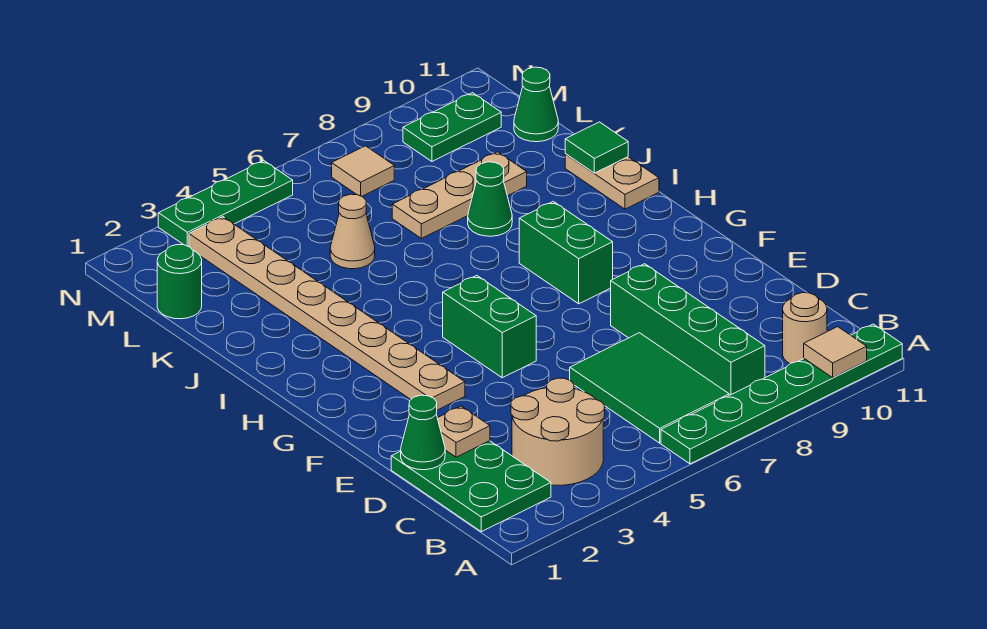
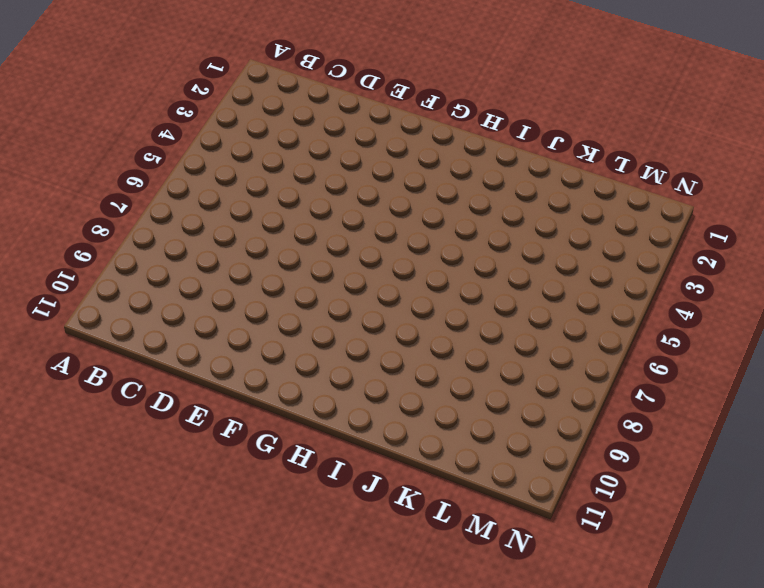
none -> green 1x6 plate [661,324,902,464]
none -> green 2x3 plate [391,441,551,532]
none -> tan 2x2 round brick [511,378,605,485]

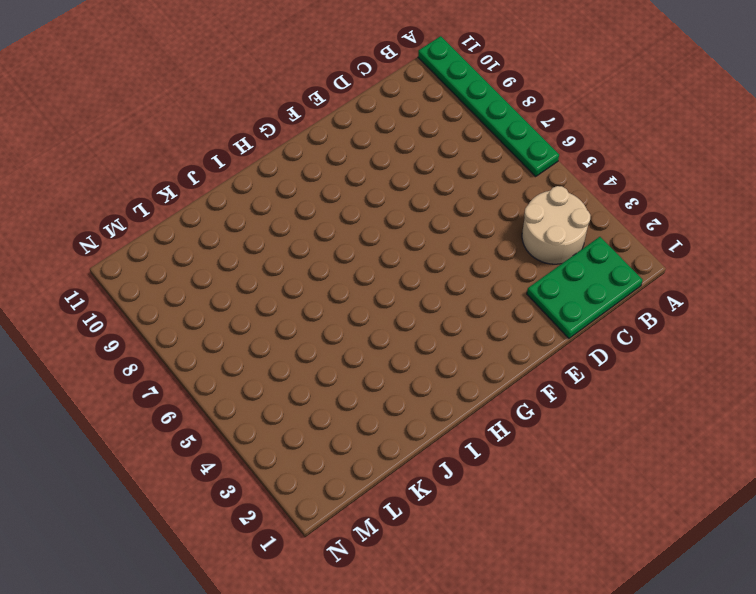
none -> green 2x3 tile [570,333,729,443]
none -> green 1x4 brick [611,264,765,395]
none -> tan 1x1 round brick [783,293,827,363]

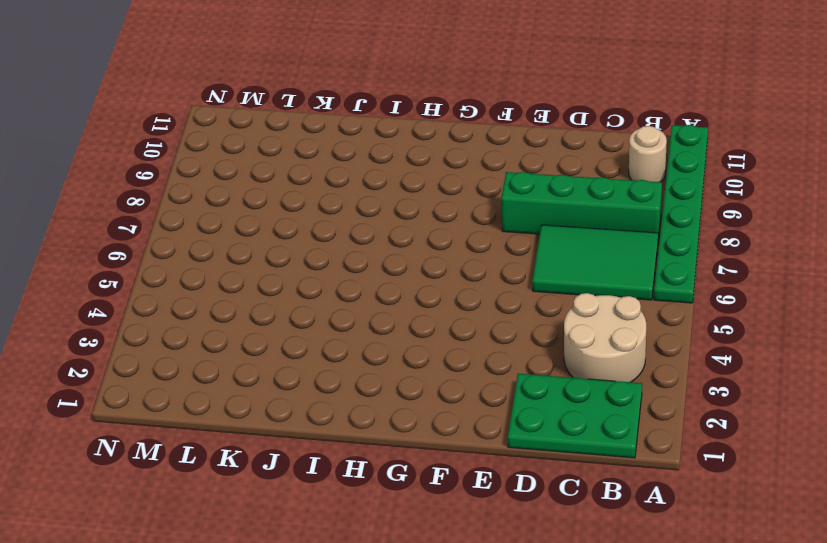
none -> tan 1x8 plate [189,217,465,410]
none -> green 1x2 brick [443,275,536,378]
none -> green 1x2 brick [519,201,613,304]

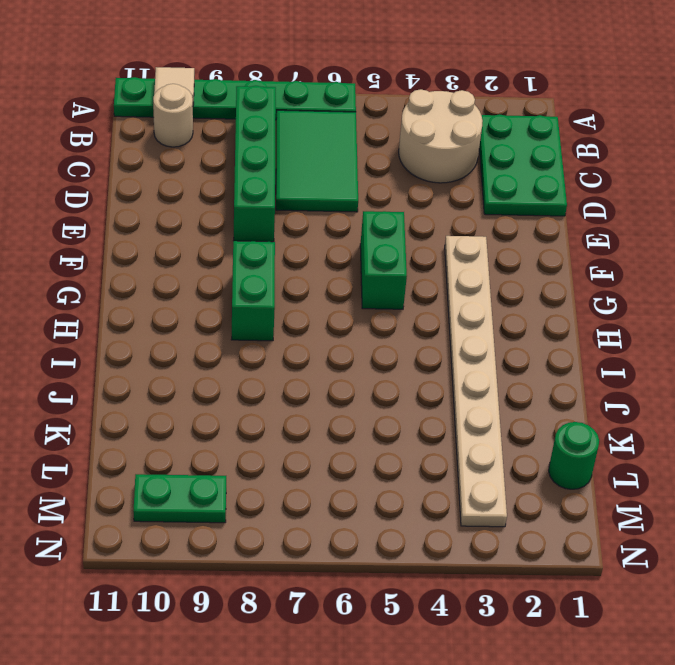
none -> tan 1x2 plate [565,154,659,209]
none -> green 1x1 cone [468,162,512,236]
none -> tan 1x1 cone [330,194,375,269]

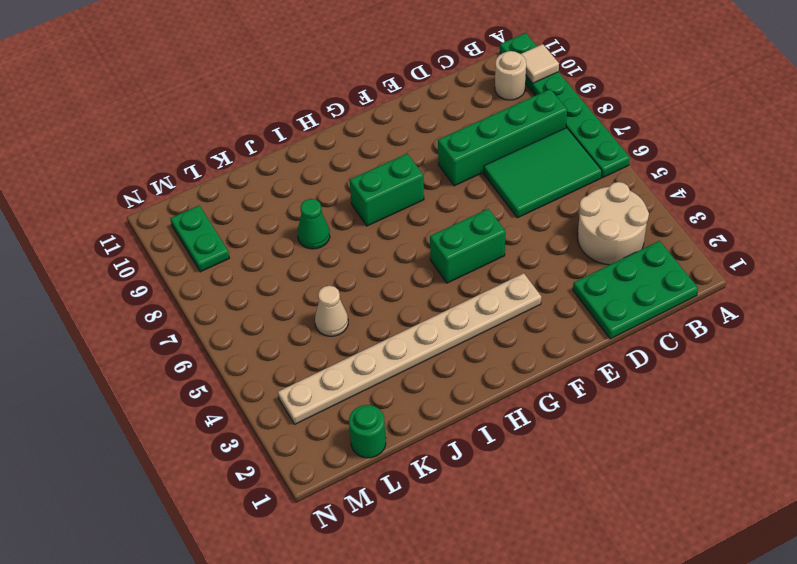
none -> tan 1x2 plate [565,154,659,209]
none -> tan 1x3 plate [392,152,527,238]
none -> green 1x1 cone [514,67,558,142]

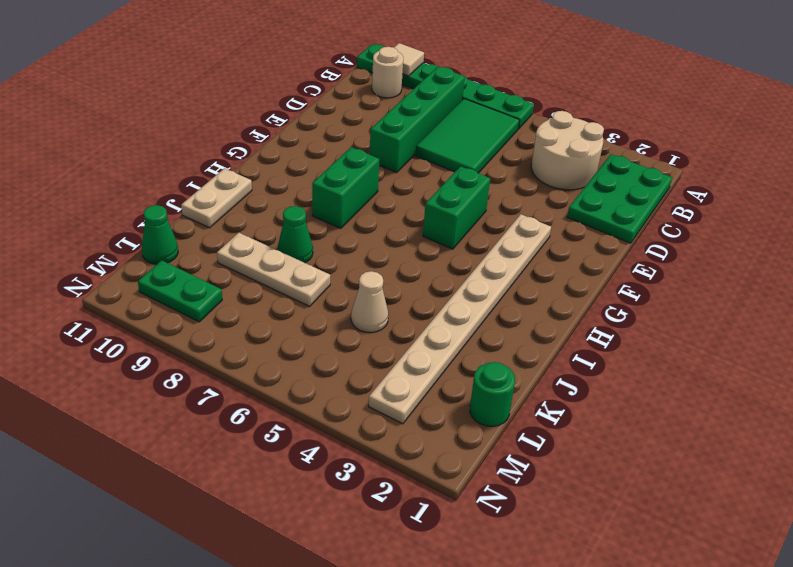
none -> tan 1x1 tile [332,146,394,196]
none -> green 1x3 plate [158,161,293,247]
none -> green 1x1 cone [401,395,445,470]

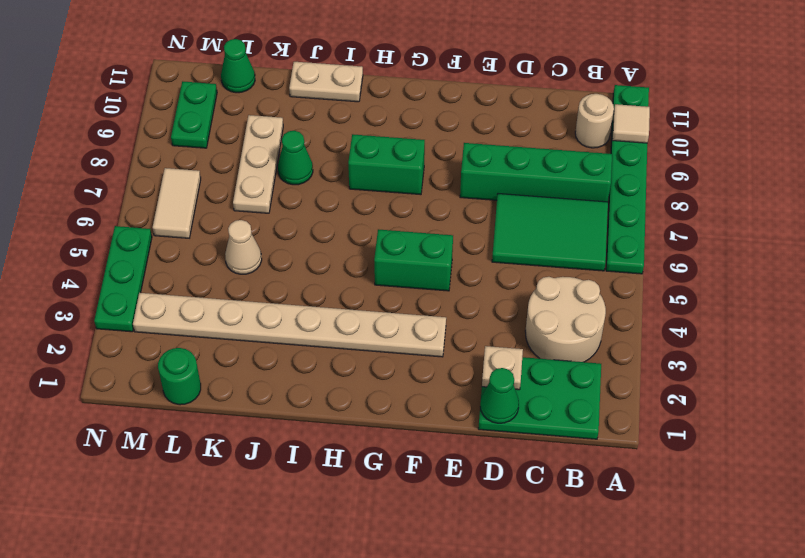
tan 1x2 tile [153,168,201,238] -> tan 1x1 tile [332,146,394,196]
none -> green 1x1 tile [565,122,628,173]

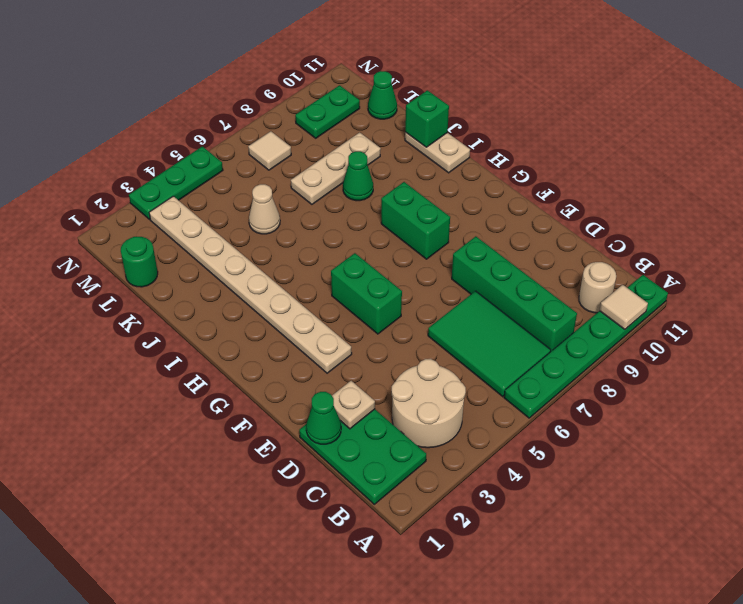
green 1x1 brick [405,90,449,147] -> green 1x1 tile [565,122,628,173]

